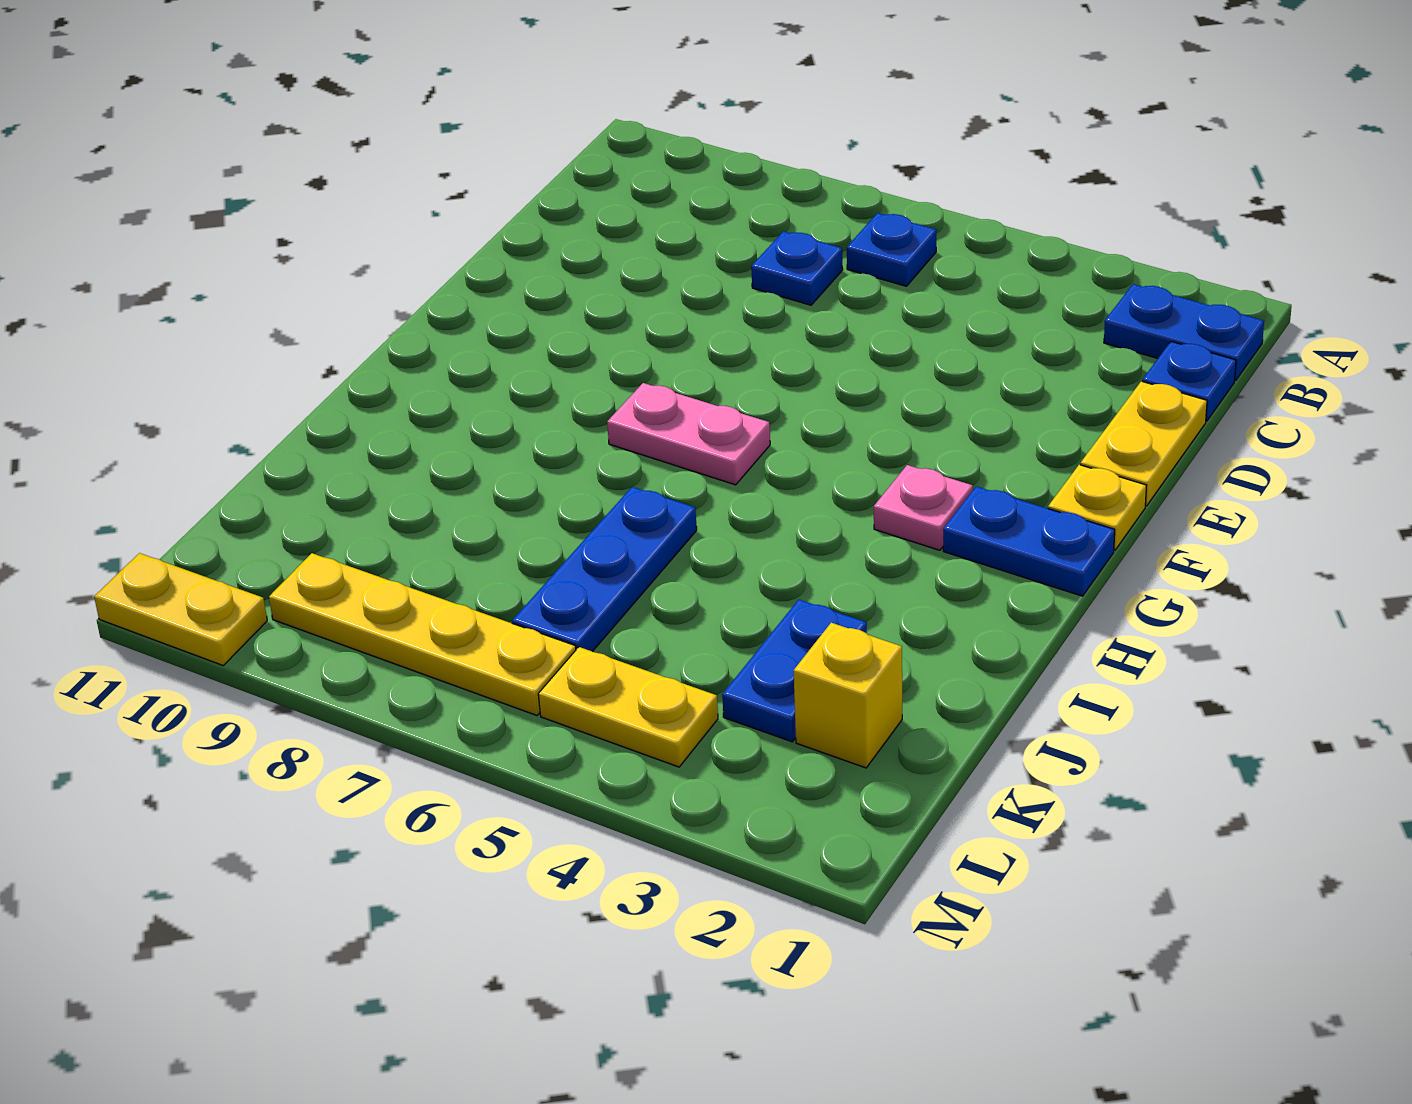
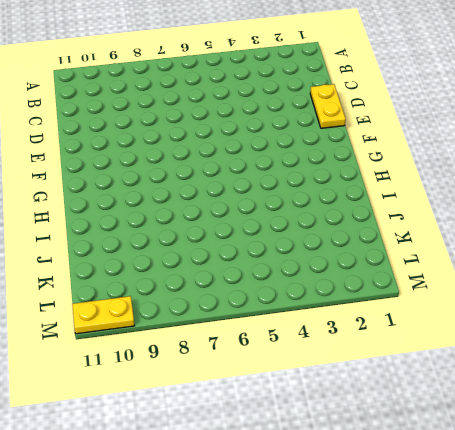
none -> blue 1x2 plate [1104,284,1264,381]
none -> blue 1x1 plate [847,213,937,286]
none -> blue 1x1 plate [1142,342,1236,421]

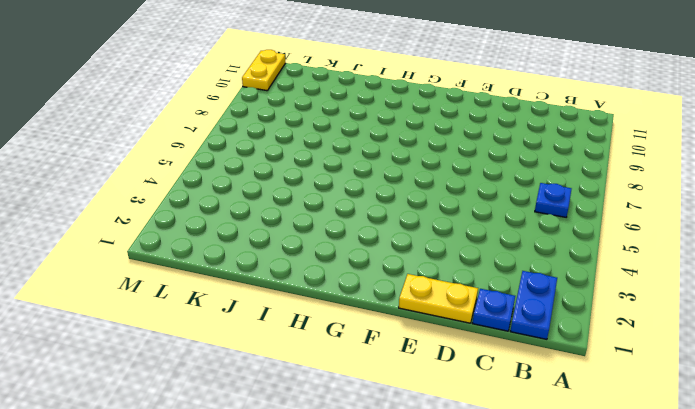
none -> blue 1x1 plate [751,231,843,305]
none -> yellow 1x1 plate [1048,465,1146,550]
none -> blue 1x2 plate [943,486,1115,596]

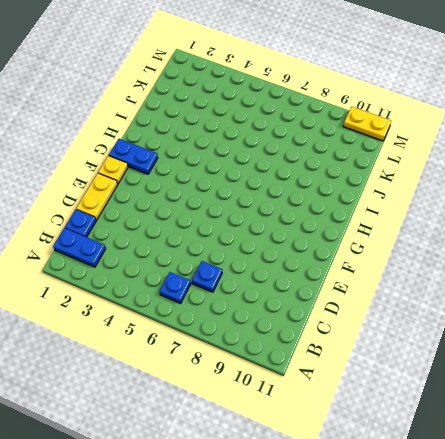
none -> pink 1x1 plate [874,465,973,550]
none -> pink 1x2 plate [607,383,770,485]
none -> blue 1x3 plate [512,487,697,652]

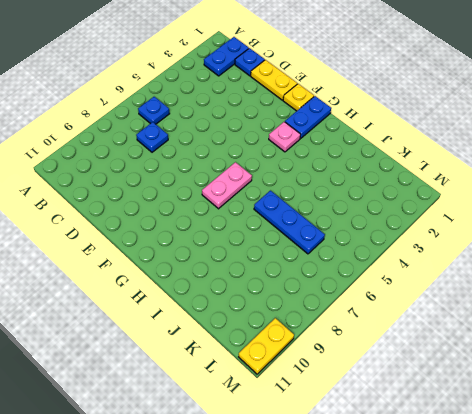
none -> blue 1x2 plate [722,600,867,742]
none -> yellow 1x1 brick [794,623,902,768]
none -> yellow 1x2 plate [538,647,718,767]

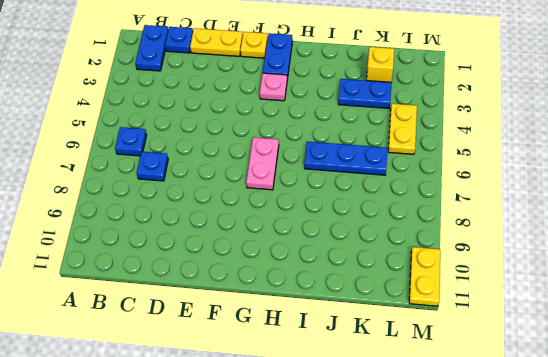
none -> yellow 1x4 plate [269,553,576,715]

